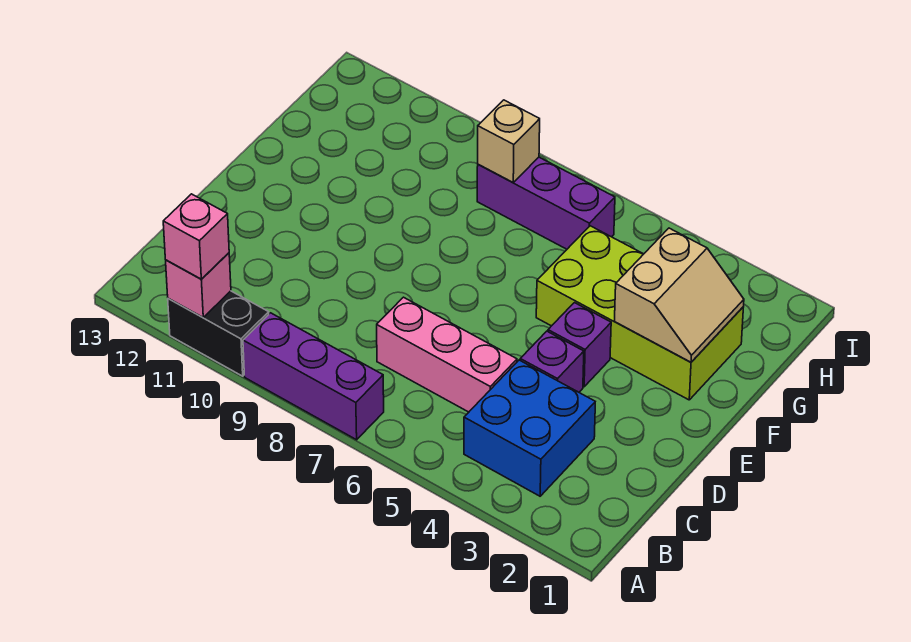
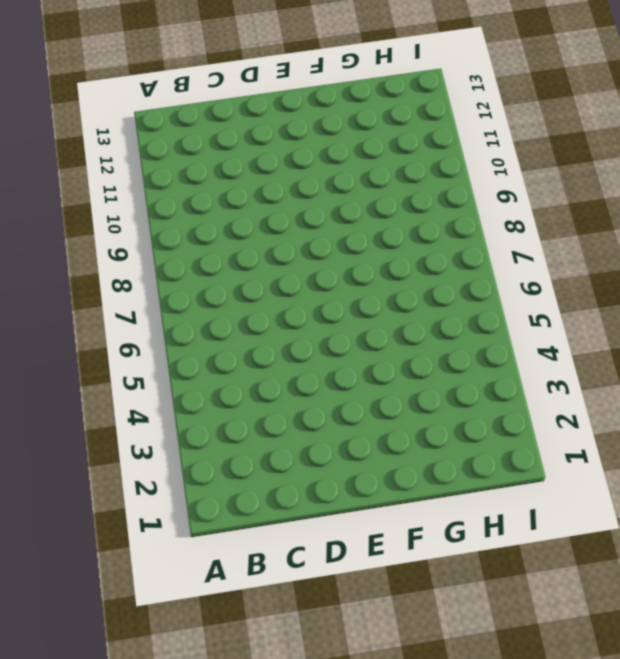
none -> purple 1x3 brick [243,313,384,440]
none -> black 1x2 brick [168,291,269,376]
none -> blue 2x2 brick [464,360,595,496]

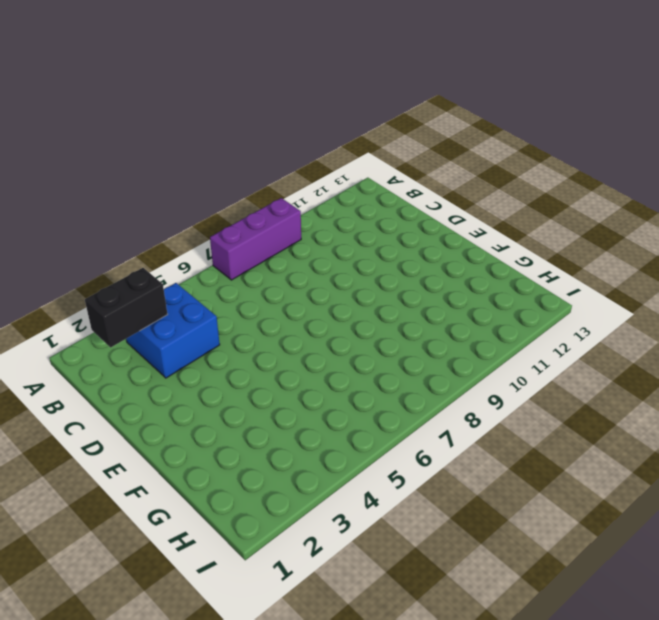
black 1x2 brick [85,268,168,347] -> black 1x2 brick moved to [168,291,269,376]
none -> pink 1x3 brick [377,297,517,412]
none -> purple 1x1 brick [520,331,584,392]
none -> purple 1x1 brick [548,303,611,387]

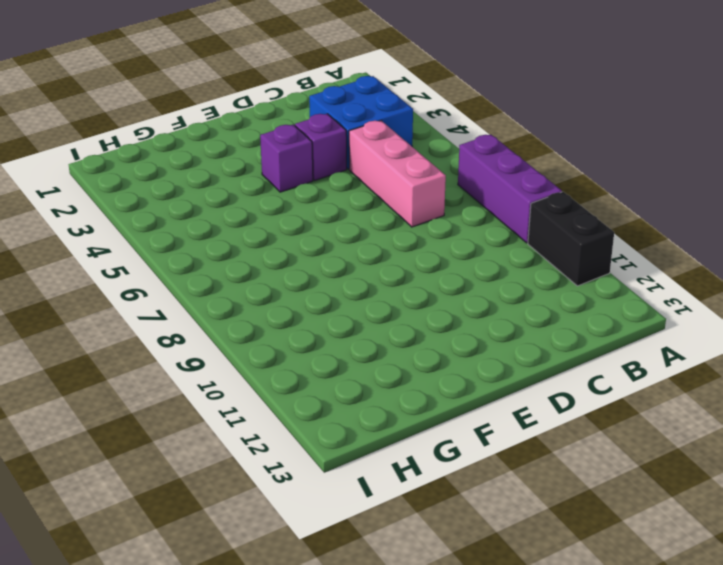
none -> lime 2x4 brick [536,226,743,400]
none -> purple 1x3 brick [477,157,615,249]
none -> pink 1x1 brick [166,253,231,317]

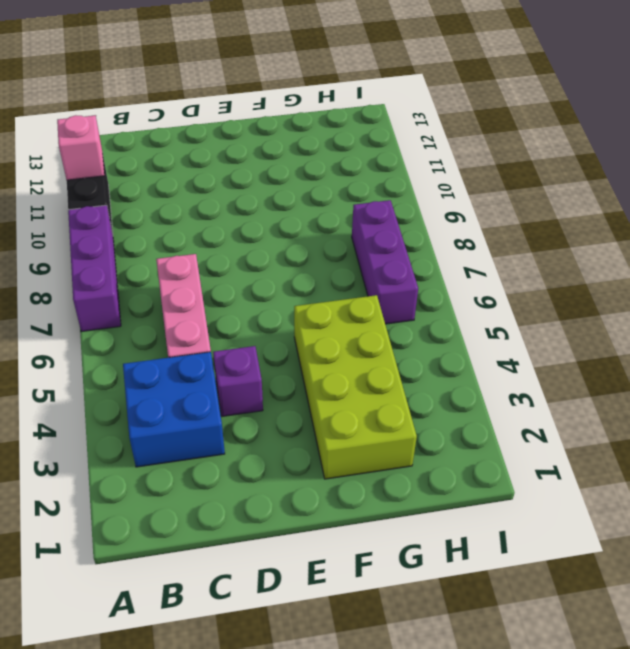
none -> purple 1x1 brick [548,303,611,387]
none -> tan 2x2 slope [615,228,744,362]
none -> tan 1x1 brick [478,100,540,182]

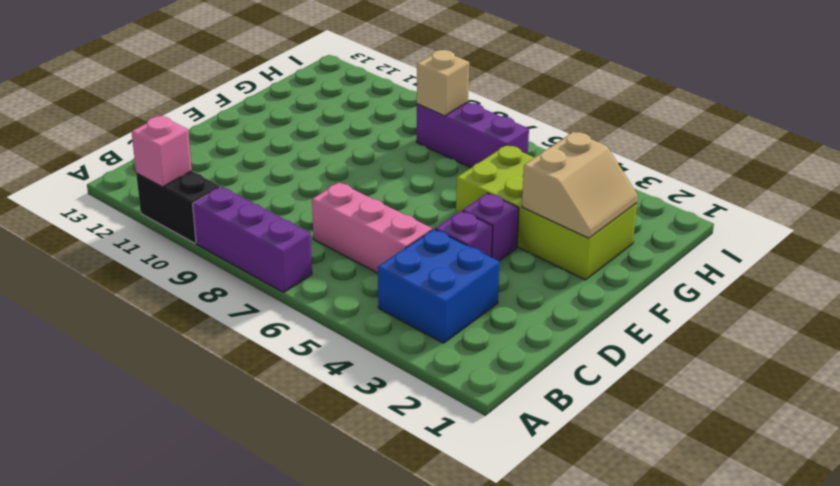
none -> pink 1x1 brick [163,194,229,279]

